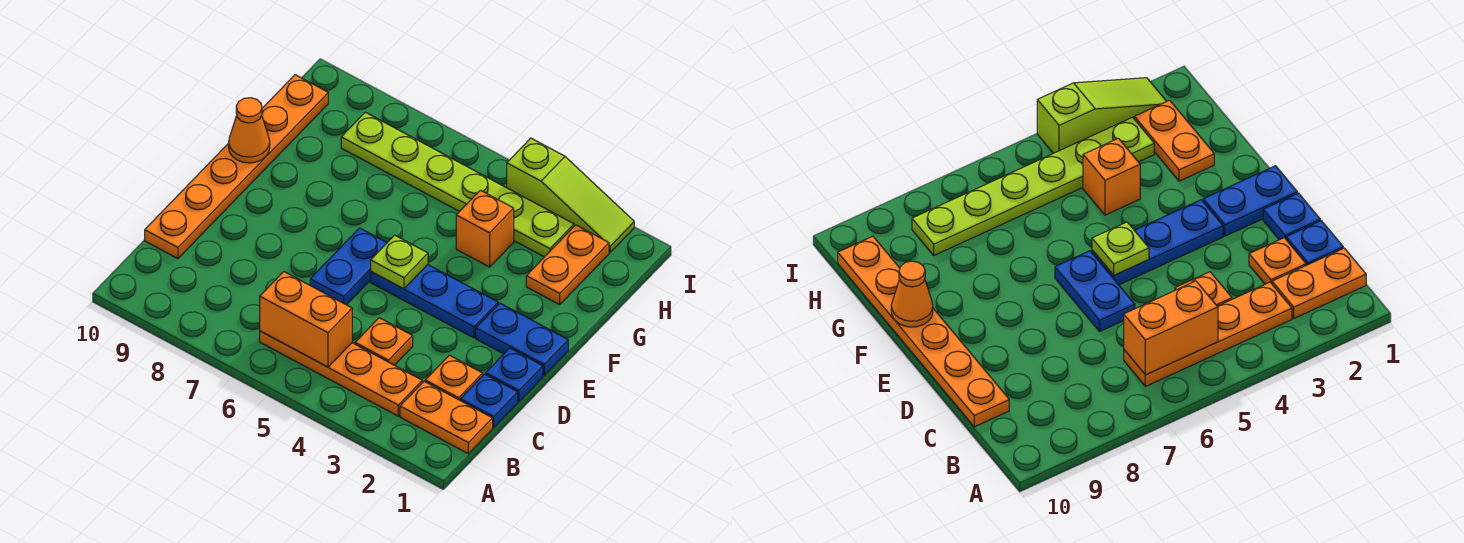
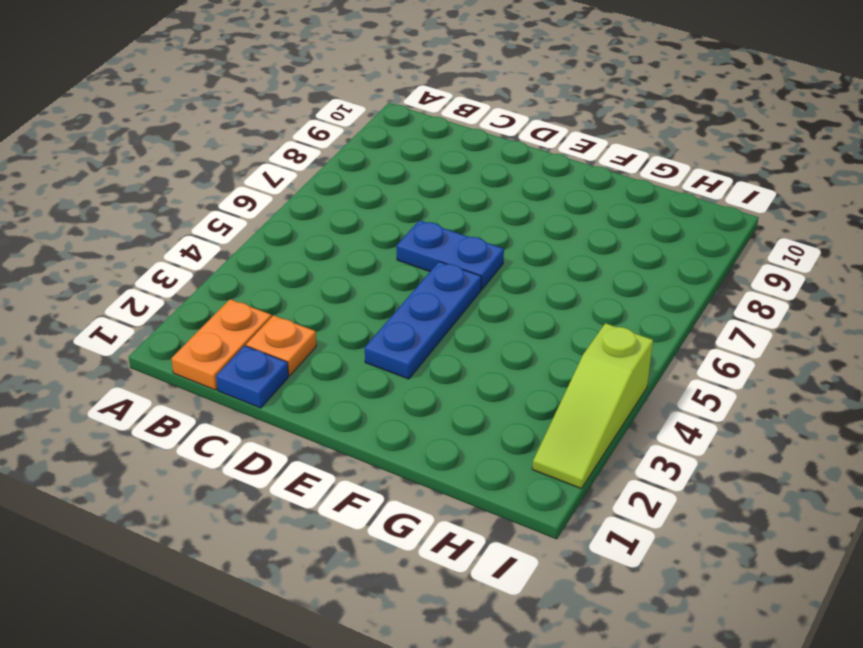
none -> orange 1x4 plate [260,331,422,416]
none -> orange 1x1 plate [355,318,413,365]
none -> orange 1x6 plate [145,75,328,259]

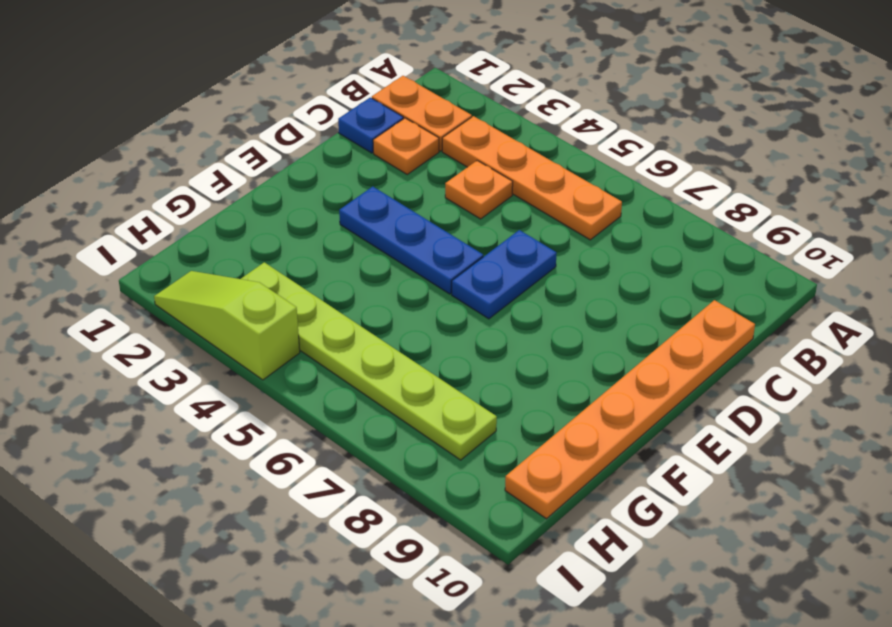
none -> blue 1x1 plate [486,348,543,402]
none -> blue 1x2 plate [476,303,568,375]
none -> orange 1x2 plate [526,225,609,305]

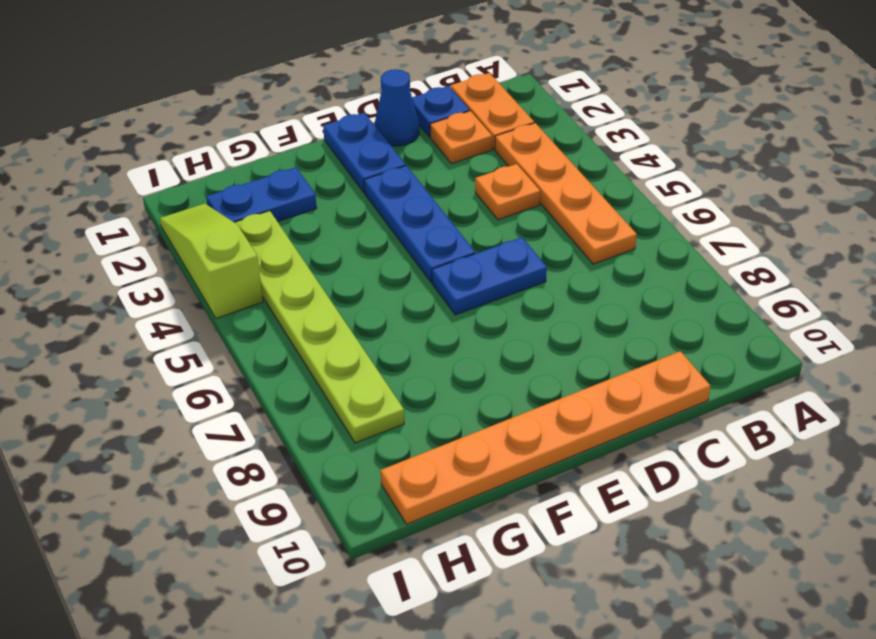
blue 1x1 cone [375,69,419,146] -> blue 1x1 plate [486,348,543,402]
blue 1x2 plate [206,167,317,222] -> orange 1x2 plate [526,225,609,305]
none -> orange 1x1 brick [456,190,514,267]
none -> orange 1x2 brick [260,272,352,367]
none -> lime 1x1 plate [371,235,428,289]

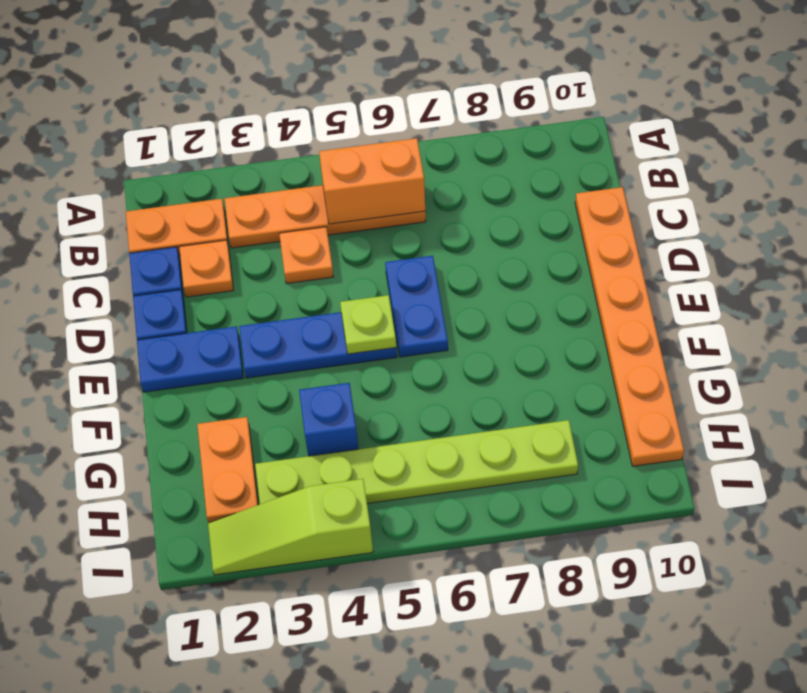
blue 1x1 brick [299,383,358,456] -> orange 1x1 brick [456,190,514,267]
none -> orange 1x1 cone [229,98,270,163]

